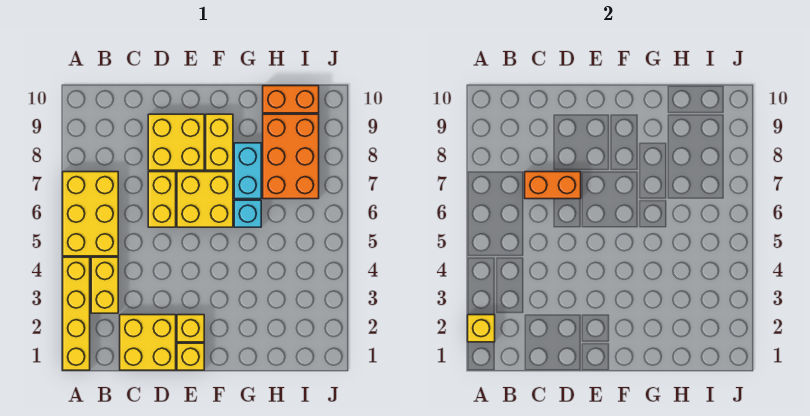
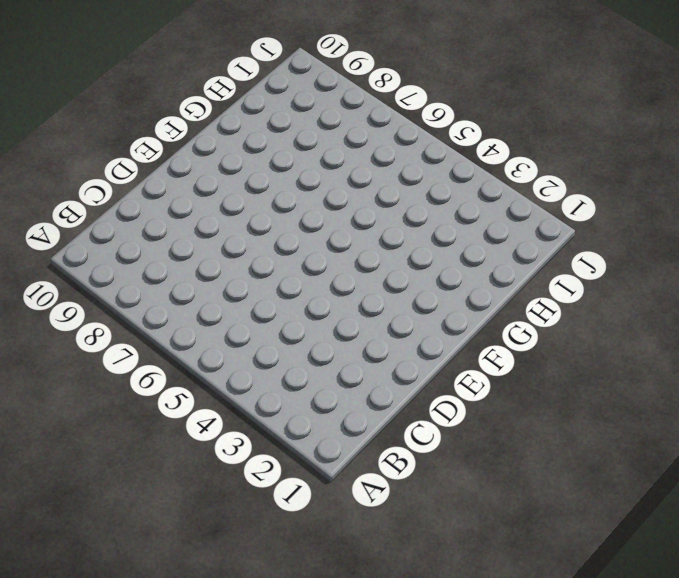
none -> yellow 1x4 brick [63,257,90,370]
none -> yellow 2x3 brick [63,172,118,256]
none -> yellow 1x2 brick [91,257,118,313]

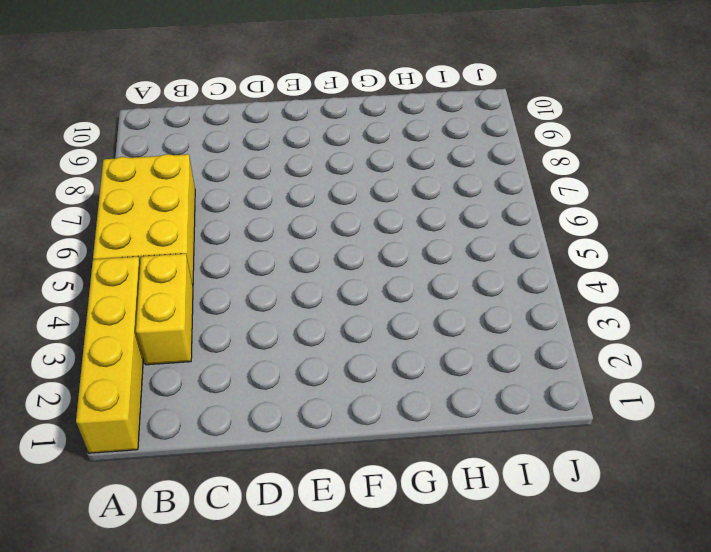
none -> yellow 2x2 brick [120,315,176,370]
none -> yellow 1x2 brick [148,172,176,227]
none -> yellow 2x2 brick [148,114,204,170]

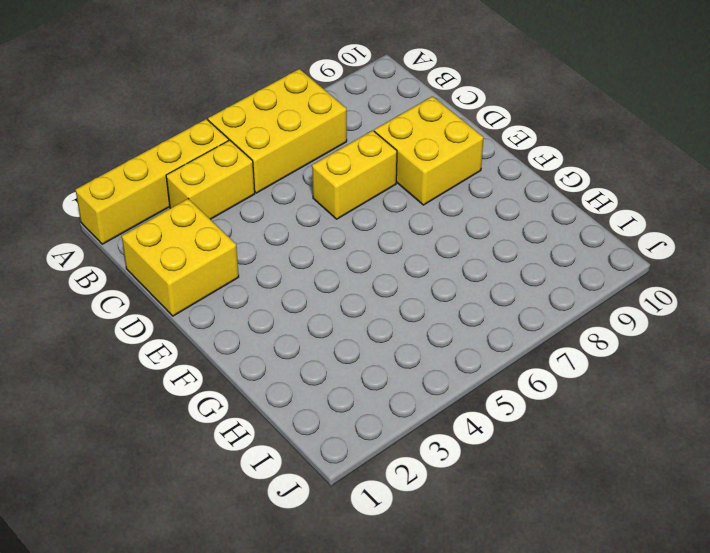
none -> yellow 1x1 brick [177,343,204,370]
none -> yellow 1x1 brick [177,315,204,342]
none -> yellow 2x2 brick [177,172,233,227]

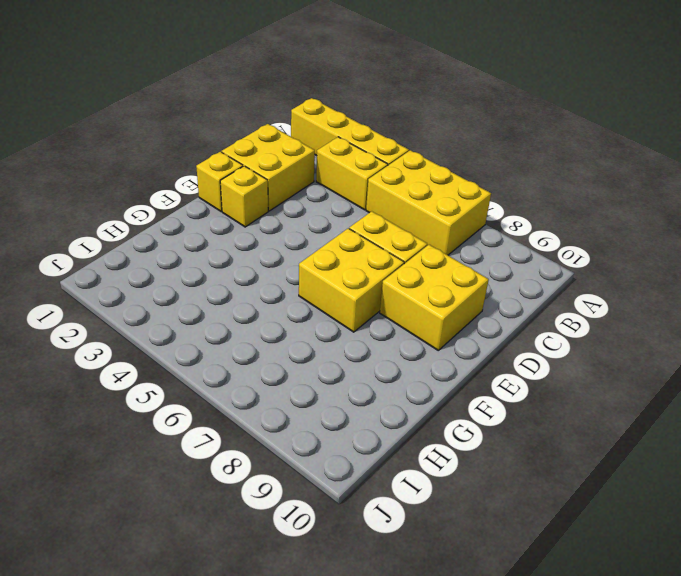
none -> yellow 1x2 brick [206,114,233,170]
none -> cyan 1x1 brick [234,200,261,227]
none -> cyan 1x2 brick [234,143,261,199]

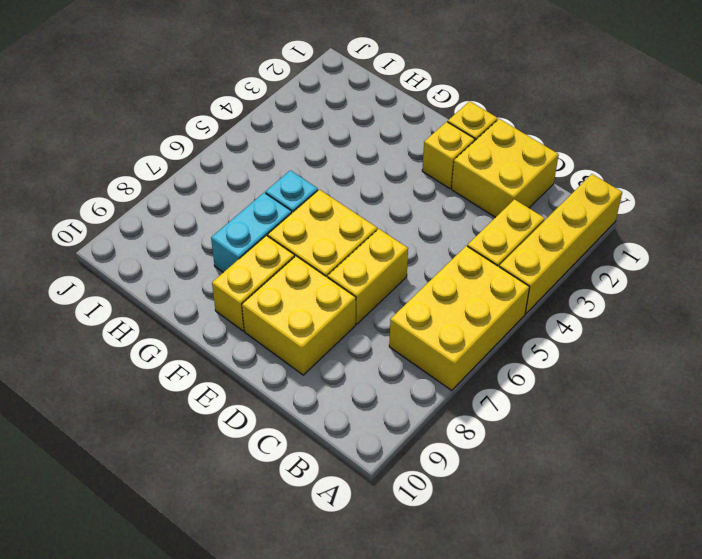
none -> orange 2x3 brick [263,114,319,199]
none -> orange 1x2 brick [263,86,319,113]
none -> yellow 1x1 brick [468,315,495,342]

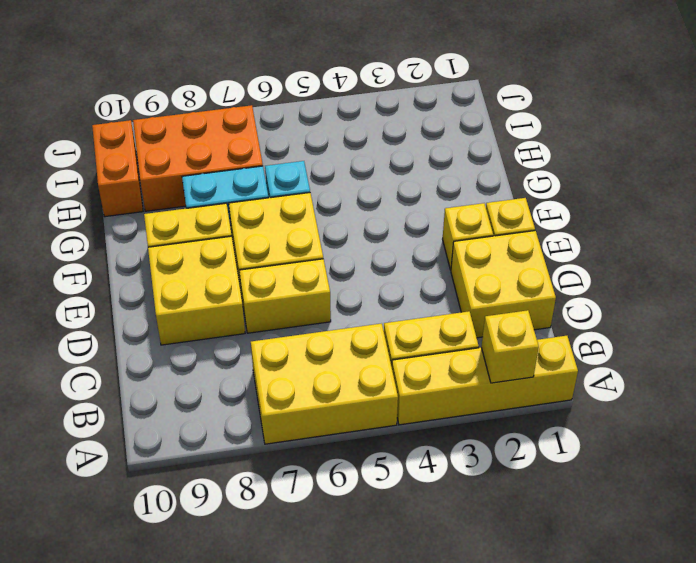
none -> orange 1x2 brick [525,172,581,199]

